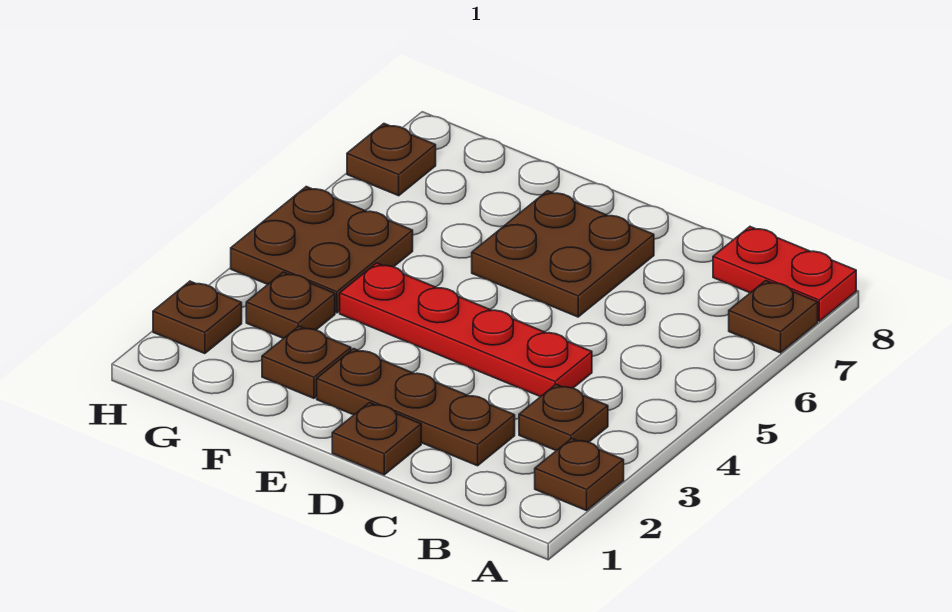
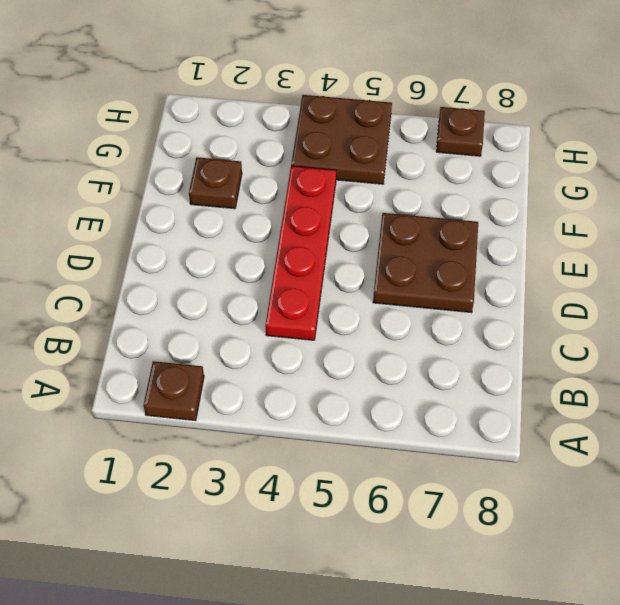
none -> brown 1x1 plate [729,281,818,353]
none -> red 1x2 plate [713,227,856,321]
none -> brown 1x1 plate [519,384,608,451]

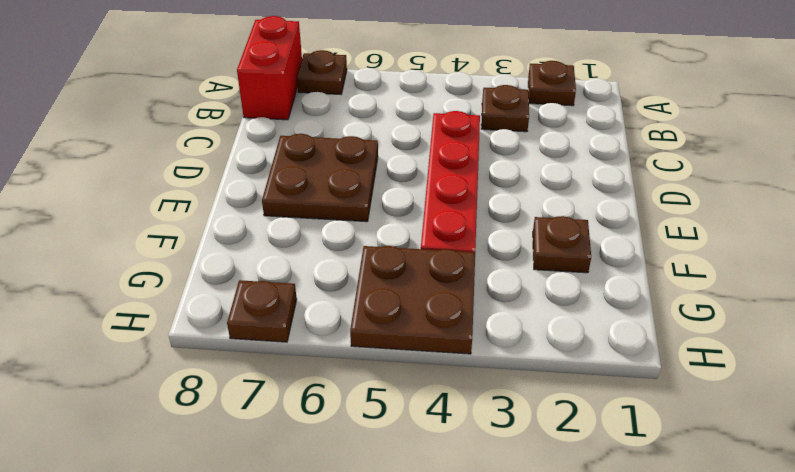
red 1x2 brick [237,16,302,120] -> red 1x2 plate [713,227,856,321]
none -> brown 1x3 plate [317,349,515,466]
none -> brown 1x1 plate [332,403,421,475]
none -> brown 1x1 plate [246,272,335,339]

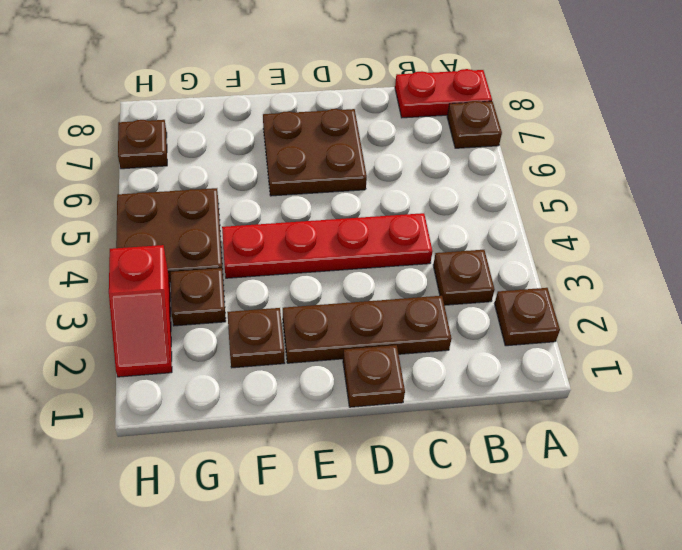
red 1x2 slope [109,245,172,377] -> brown 1x1 plate [153,281,242,354]

